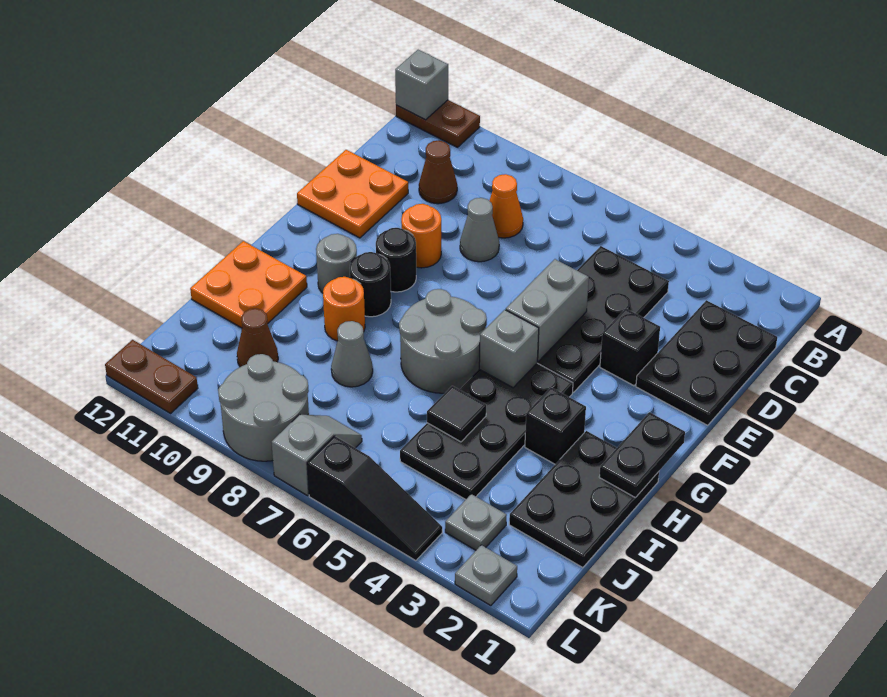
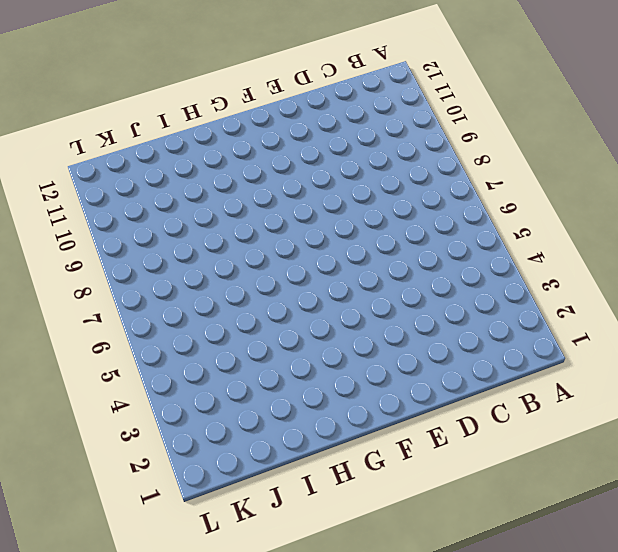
none -> brown 1x2 plate [396,100,480,147]
none -> black 2x3 plate [636,300,777,425]
none -> black 2x4 plate [537,246,669,392]
none -> orange 1x1 cone [489,174,523,238]

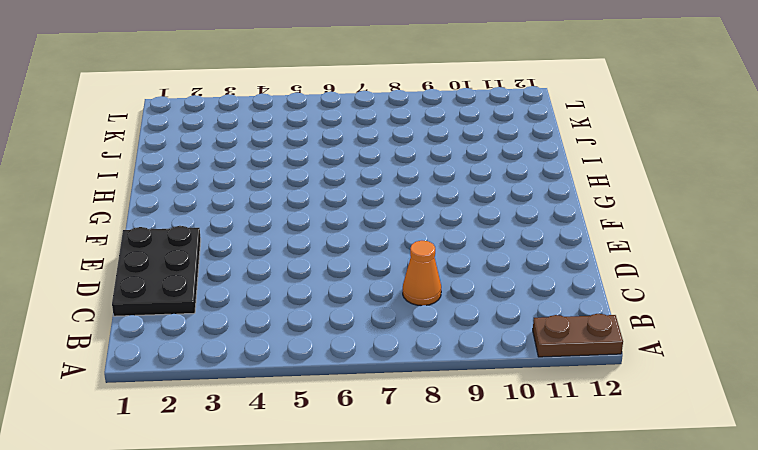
none -> black 2x4 plate [537,246,669,392]
none -> brown 1x1 cone [419,141,457,204]
none -> grey 1x1 cone [460,198,499,262]
none -> orange 2x2 plate [297,150,408,238]

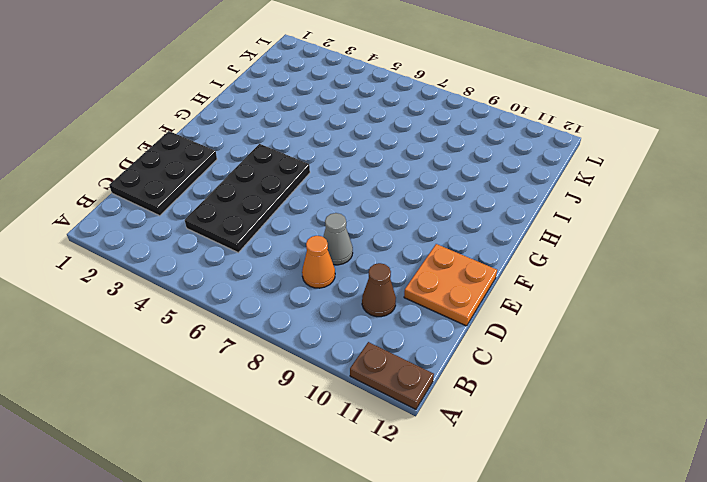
none -> black 1x1 brick [600,308,660,386]
none -> orange 1x1 round brick [401,204,441,268]
none -> black 1x1 round brick [376,228,416,292]
none -> black 2x4 plate [400,363,573,500]

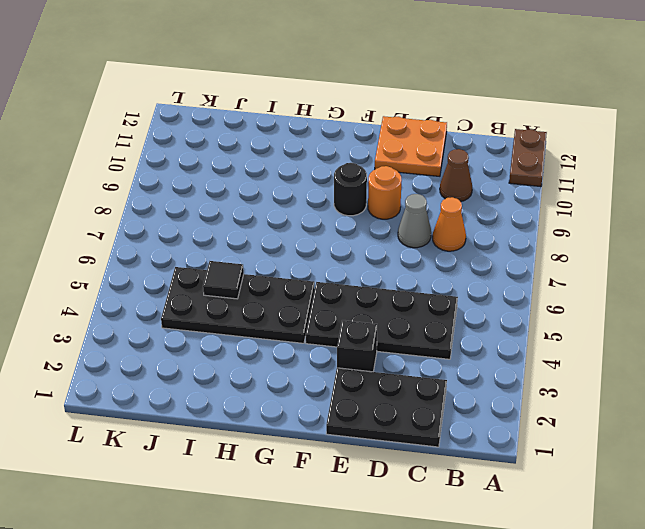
none -> grey 2x2 round brick [399,289,487,393]
none -> black 1x1 round brick [350,252,391,317]
none -> grey 1x1 round brick [316,234,357,293]
none -> black 2x3 plate [509,431,659,568]

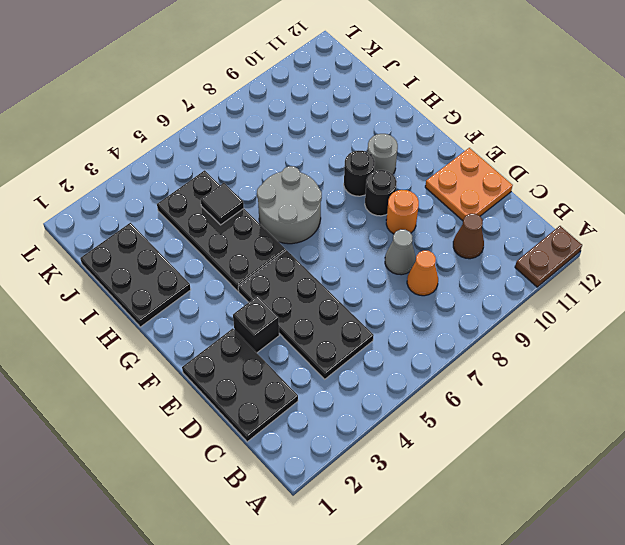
none -> black 1x1 brick [525,387,586,464]
none -> orange 1x1 round brick [323,277,365,341]
none -> orange 2x2 plate [190,241,307,328]
none -> grey 1x1 cone [331,321,373,387]

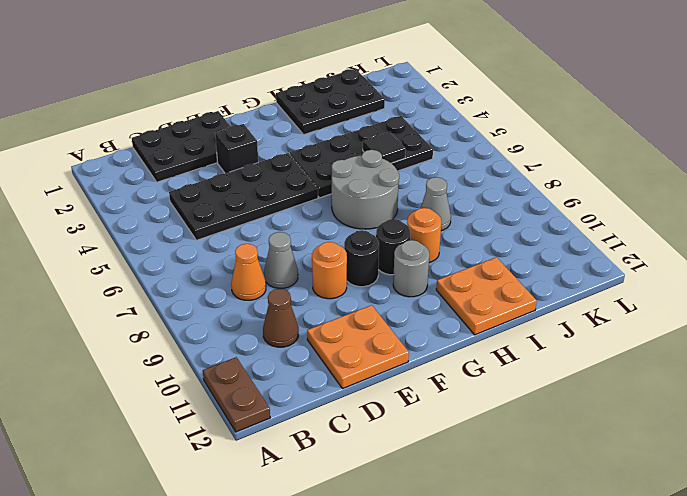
none -> black 1x1 brick [525,387,586,464]
none -> brown 1x1 cone [237,308,278,367]
none -> grey 1x1 plate [445,494,507,550]
none -> grey 1x2 slope [271,414,362,496]

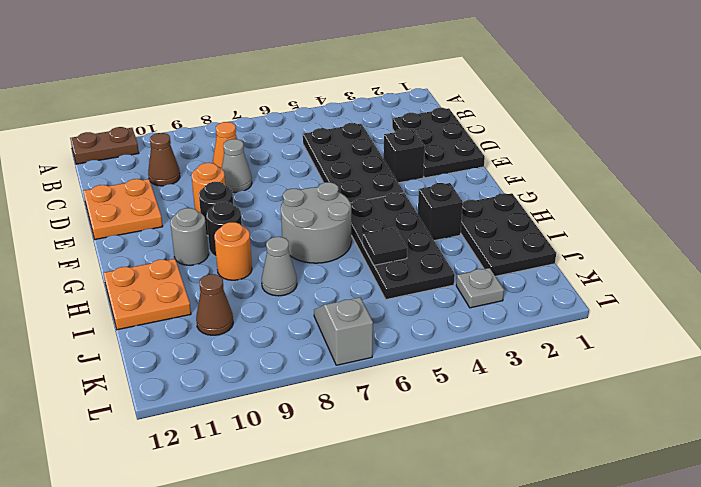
none -> grey 2x2 round brick [218,354,309,461]
none -> grey 1x1 plate [455,545,517,606]
none -> black 1x3 slope [307,436,442,561]
none -> brown 1x2 plate [105,340,198,413]

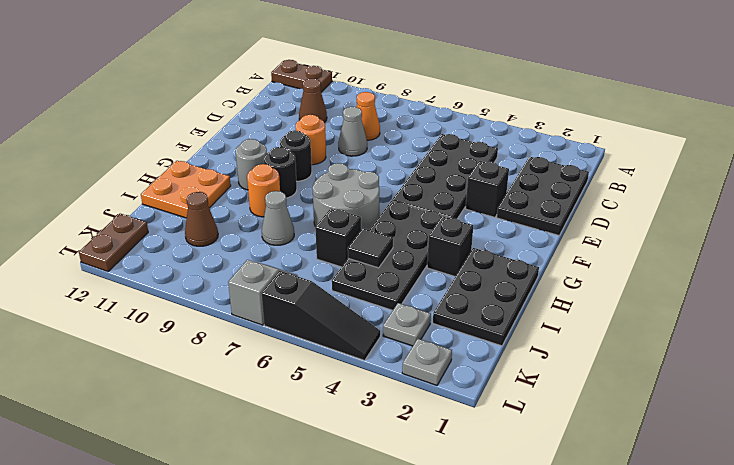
black 1x1 brick [315,208,361,267] -> none
brown 1x2 plate [79,214,148,272] -> brown 1x2 plate turned to [105,340,198,413]
none -> orange 2x2 plate [297,150,408,238]
none -> grey 2x2 round brick [218,354,309,461]
none -> grey 1x1 brick [395,50,448,120]
none -> grey 1x2 brick [506,259,589,361]

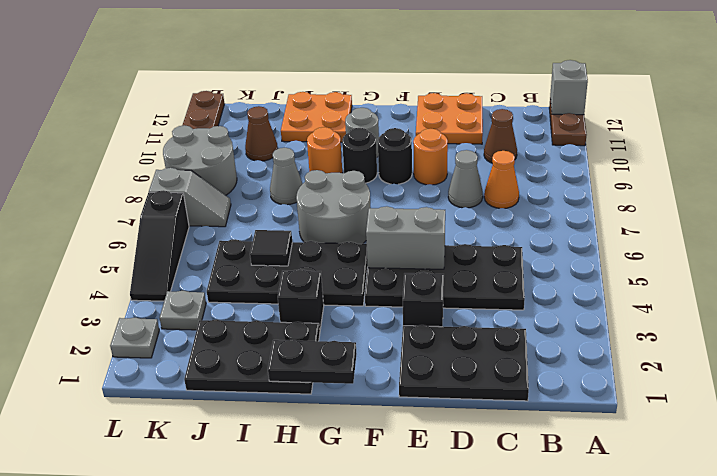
none -> grey 1x1 brick [479,310,539,388]

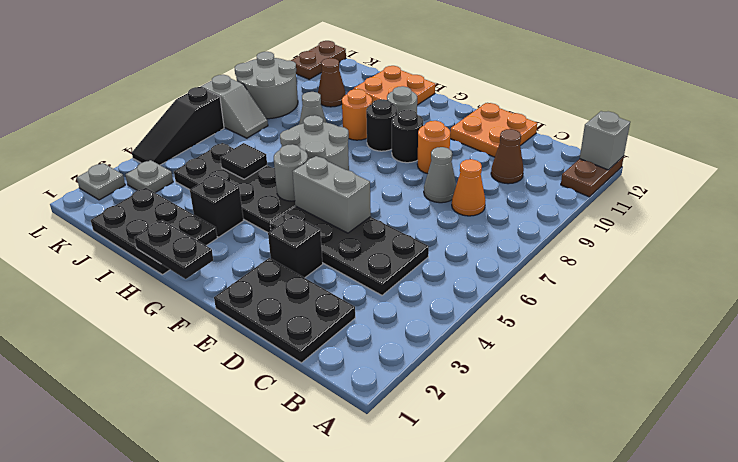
grey 1x1 round brick [274,144,308,201] -> grey 1x1 brick [479,310,539,388]

